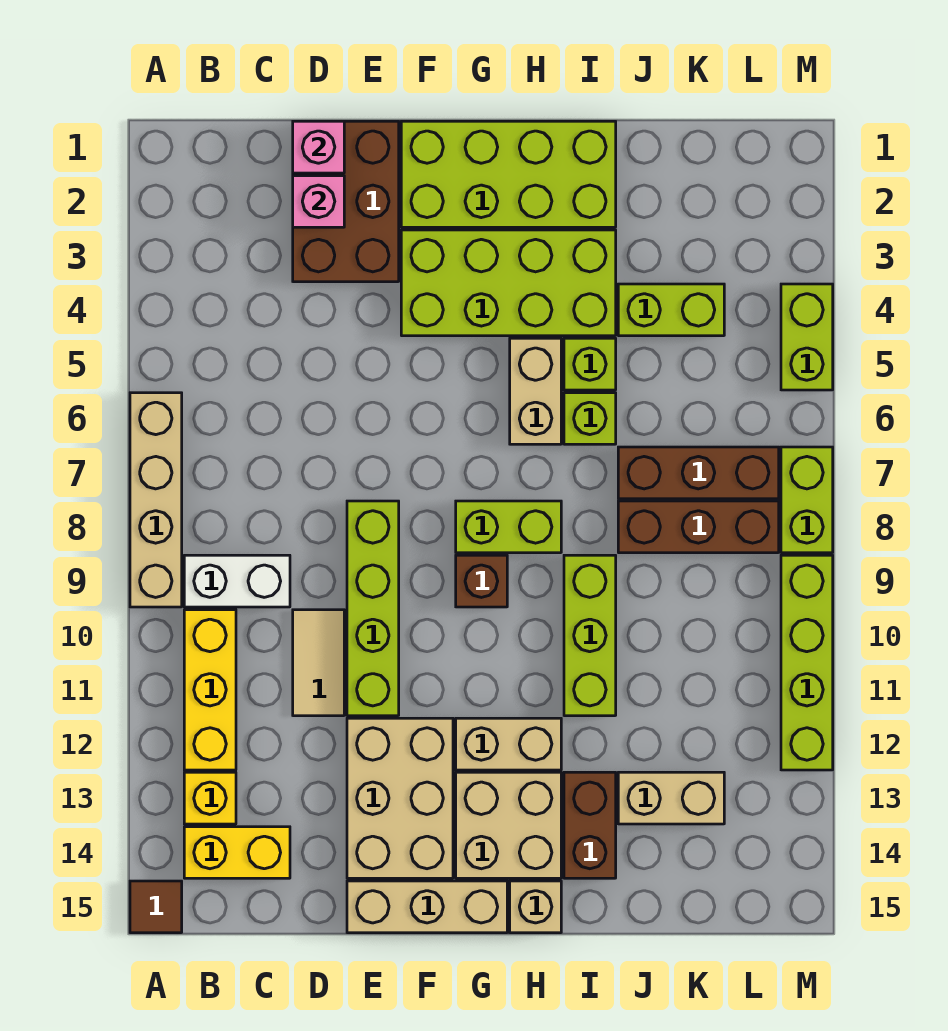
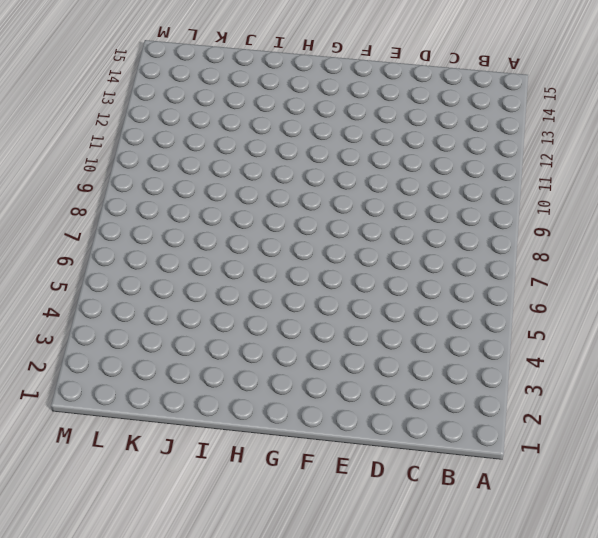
none -> tan 1x4 brick [130,393,182,607]
none -> brown 1x1 tile [130,881,182,933]
none -> white 1x2 brick [184,555,290,607]
none -> yellow 1x3 brick [184,610,236,770]

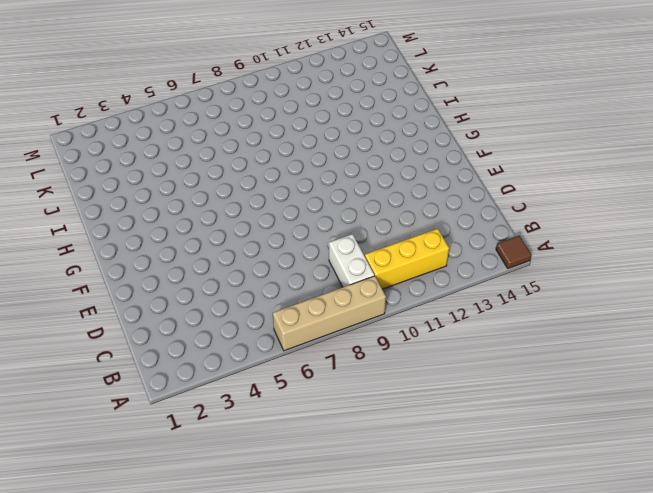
none -> yellow 1x1 brick [184,772,236,824]
none -> yellow 1x2 brick [184,827,290,878]
none -> brown 2x3 brick [293,121,399,282]
none -> tan 1x2 tile [293,610,344,716]

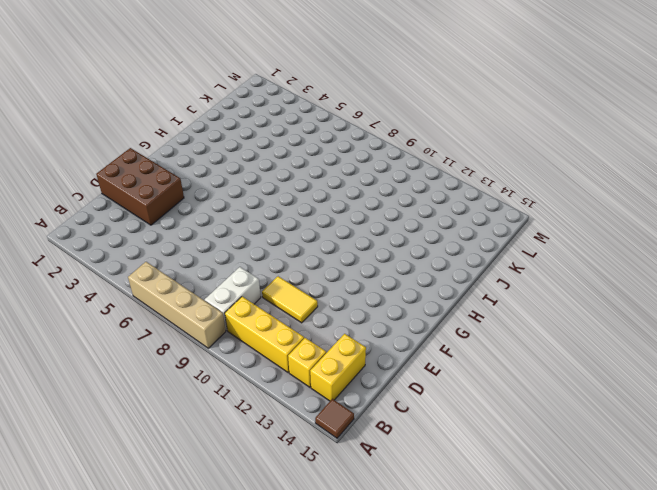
yellow 1x2 tile [262,276,318,323] -> tan 1x2 tile [293,610,344,716]
none -> lime 1x4 brick [347,501,399,716]
none -> tan 2x3 brick [347,718,453,878]
none -> tan 1x3 brick [347,881,507,933]
none -> lime 2x4 brick [401,121,616,227]

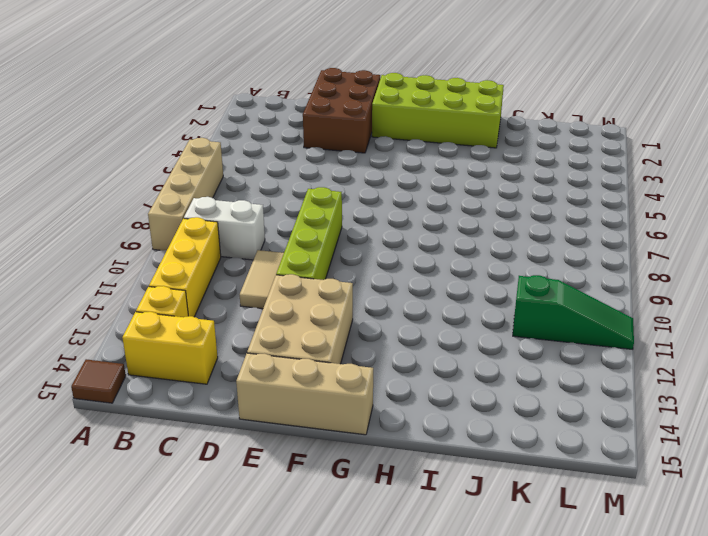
green 1x3 slope [513,275,634,349] -> lime 1x4 brick [781,555,833,770]
none -> lime 2x4 brick [401,230,616,336]
none -> lime 1x2 brick [456,501,561,553]
none -> brown 1x1 brick [456,555,507,607]
none -> tan 1x2 brick [456,718,561,770]

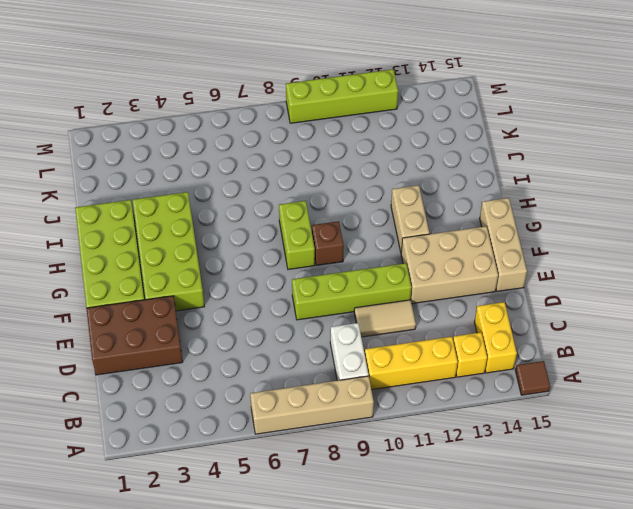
none -> tan 2x2 brick [456,772,561,878]
none -> tan 1x2 brick [510,338,561,444]
none -> tan 1x1 brick [510,881,561,933]
none -> lime 1x1 brick [564,338,616,390]

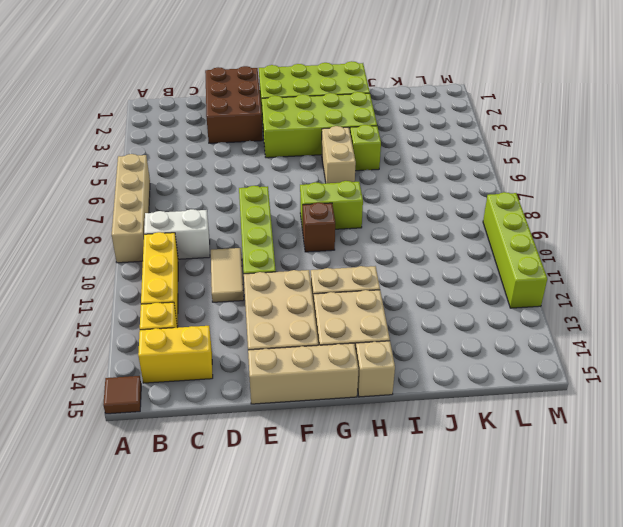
none -> lime 1x1 brick [564,393,616,444]
none -> lime 1x3 brick [564,555,616,716]
none -> brown 1x2 brick [564,772,616,878]
none -> lime 1x2 brick [618,284,724,336]

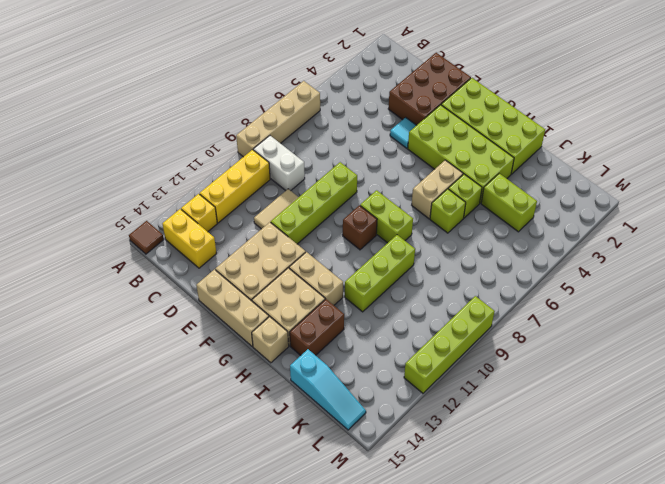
cyan 1x1 tile [390,117,416,148] -> none
cyan 1x3 slope [290,349,366,430] -> none
none -> brown 1x3 brick [618,447,779,499]
none -> brown 1x3 brick [618,501,779,553]
none -> tan 1x2 brick [618,772,724,824]
none -> lime 1x2 brick [781,284,833,390]

